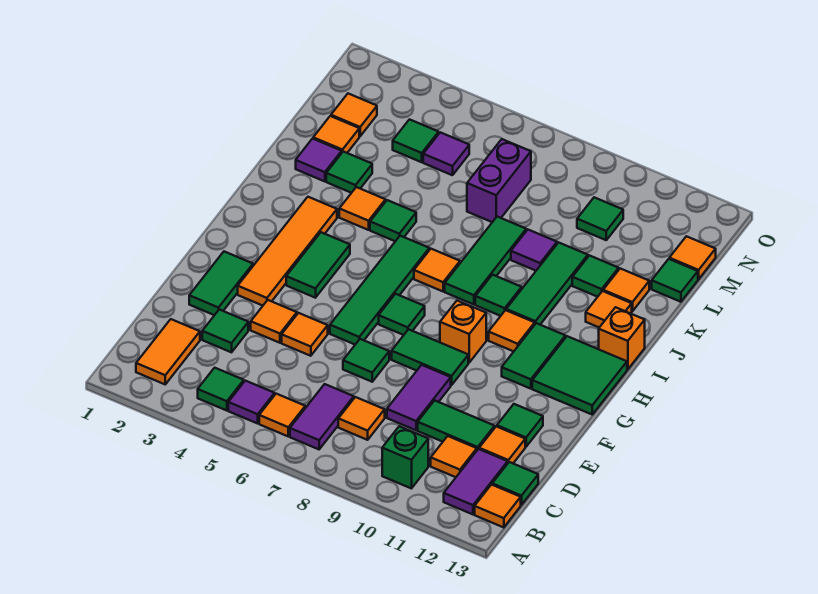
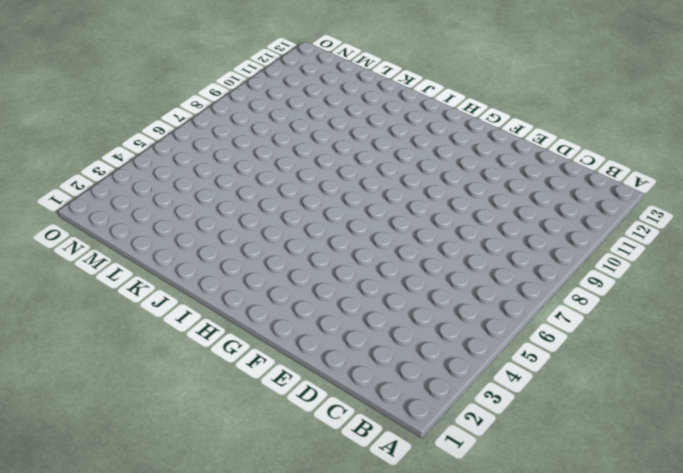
none -> orange 1x2 tile [136,319,200,384]
none -> green 1x1 tile [198,368,244,411]
none -> purple 1x1 tile [228,381,275,423]
none -> orange 1x1 tile [259,394,305,436]

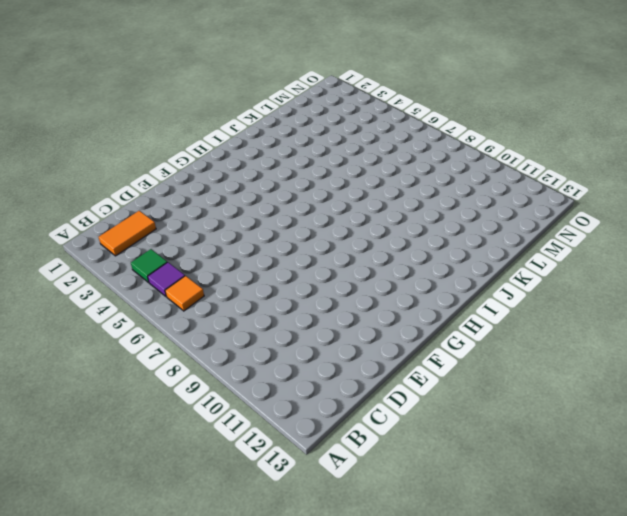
none -> purple 1x2 tile [290,384,354,449]
none -> green 1x1 brick [382,426,428,489]
none -> purple 1x2 tile [444,449,508,514]
none -> orange 1x1 tile [475,485,521,528]

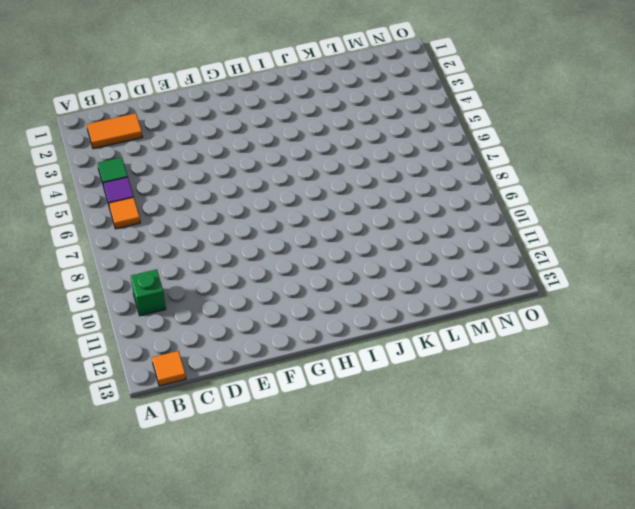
none -> purple 1x2 tile [290,384,354,449]
none -> purple 1x2 tile [444,449,508,514]
none -> orange 1x1 tile [338,397,385,440]
none -> orange 1x1 tile [431,436,477,477]

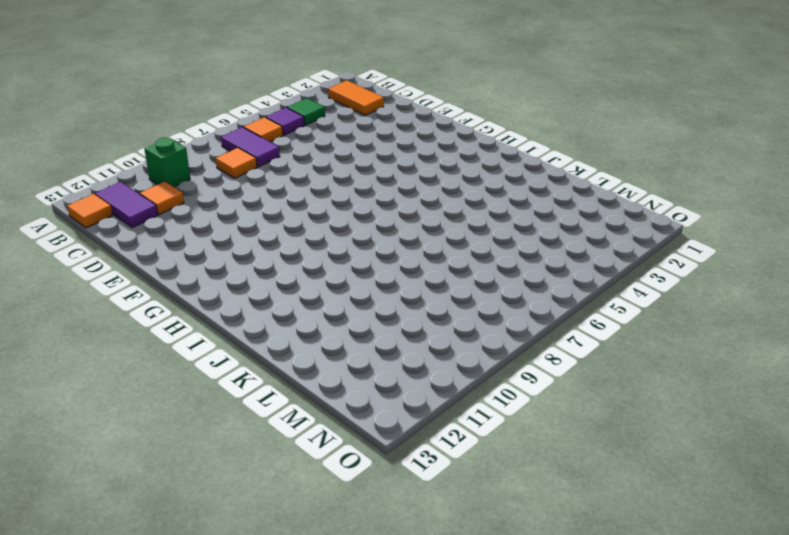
none -> green 1x1 tile [492,462,538,505]
none -> green 1x1 tile [202,310,248,352]
none -> purple 1x2 tile [387,365,451,430]
none -> green 1x2 tile [418,400,495,450]

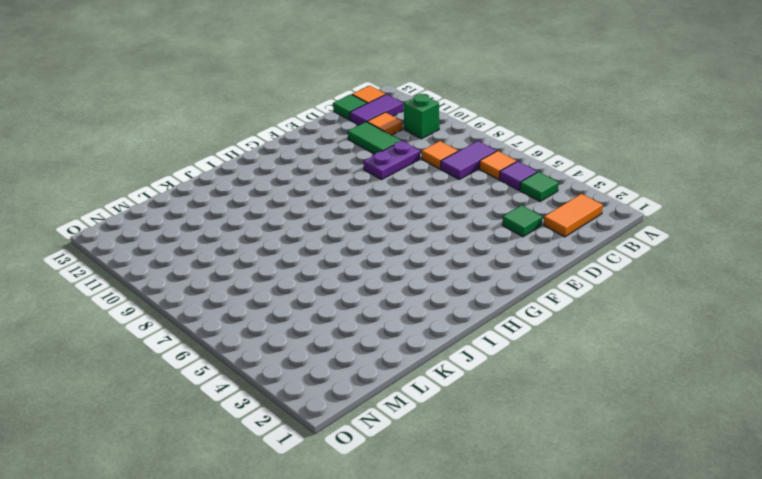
purple 1x2 plate [364,141,420,180] -> purple 1x2 tile [387,365,451,430]
none -> orange 1x1 tile [479,426,525,463]
none -> green 1x2 tile [189,252,253,315]
none -> orange 1x1 tile [251,300,297,343]
none -> orange 1x1 tile [282,313,328,356]

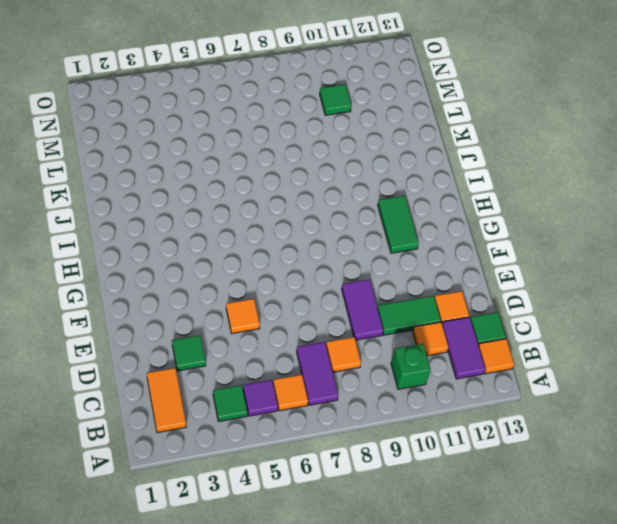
none -> green 1x2 tile [189,252,253,315]
none -> orange 1x1 tile [251,300,297,343]
none -> green 1x1 tile [343,339,389,382]
none -> green 1x1 tile [497,404,543,447]

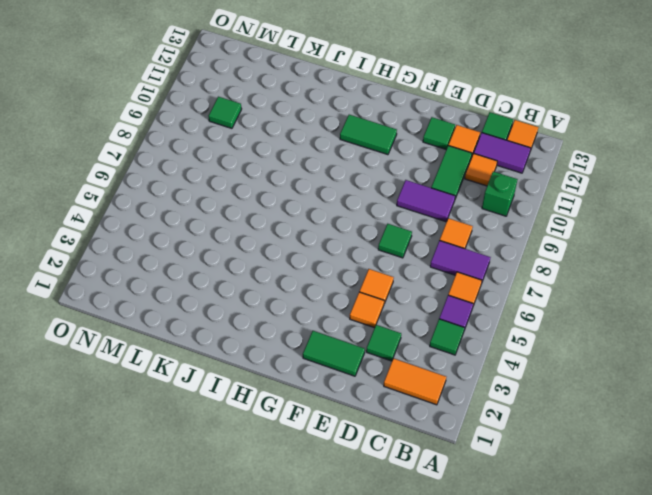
none -> orange 1x4 tile [238,197,337,306]
none -> green 1x4 tile [330,236,429,344]
none -> green 1x2 tile [392,329,468,385]
none -> green 1x2 tile [286,232,350,298]

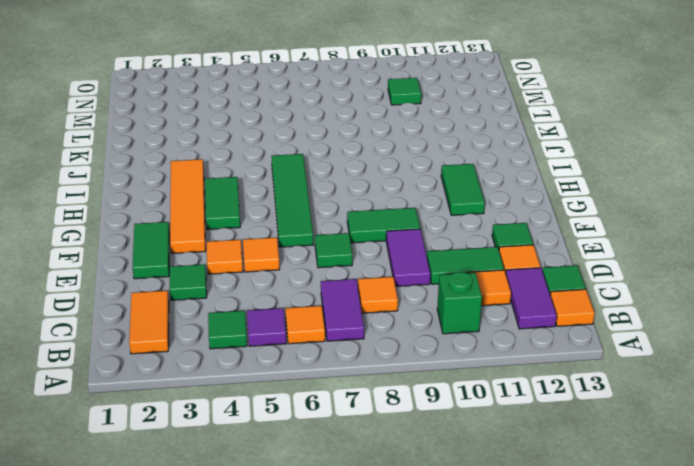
none -> green 1x1 tile [379,294,425,335]
none -> orange 1x1 brick [440,300,486,362]
none -> green 2x2 tile [532,336,627,414]
none -> orange 1x1 tile [489,310,535,351]

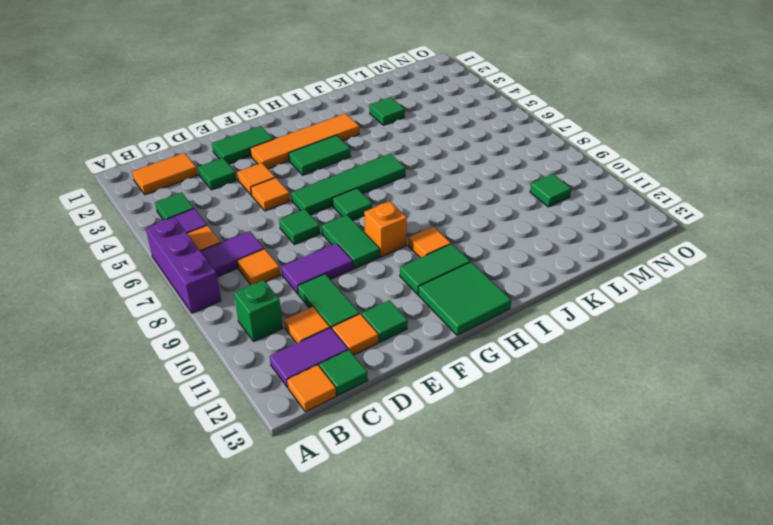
purple 1x3 brick [146,217,221,313] -> none
none -> orange 1x1 tile [414,249,460,291]
none -> green 1x3 tile [445,217,526,305]
none -> green 1x1 tile [475,275,522,316]
none -> green 1x3 tile [506,243,588,324]

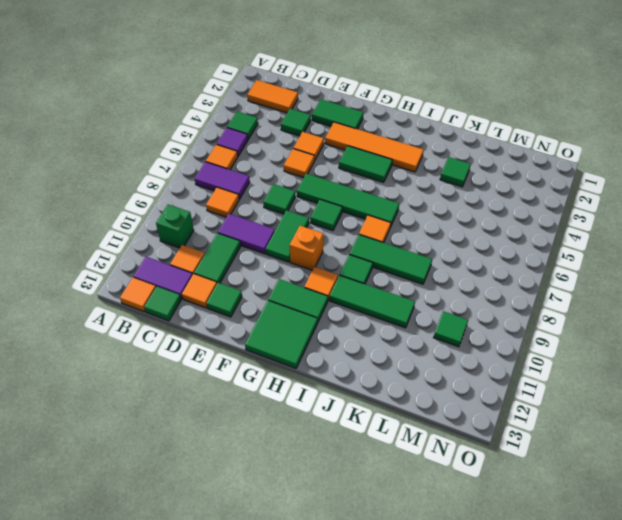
none -> orange 1x1 brick [599,307,645,370]
none -> orange 1x1 tile [339,187,386,230]
none -> green 1x1 tile [370,200,416,241]
none -> orange 1x1 tile [586,291,632,327]

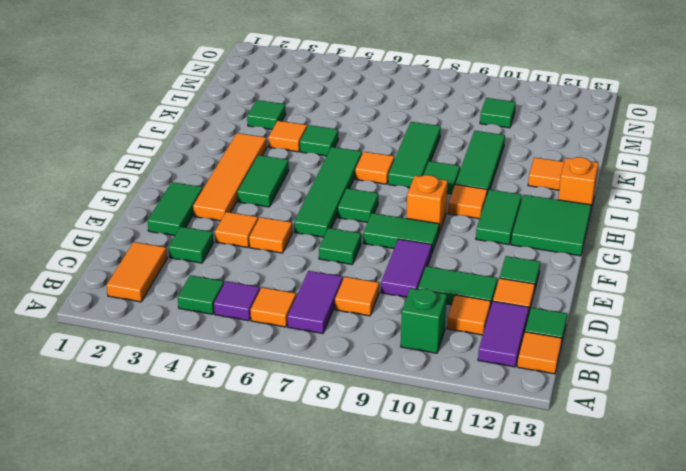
none -> purple 1x1 tile [296,139,342,181]
none -> purple 1x1 tile [511,230,557,271]
none -> green 1x1 tile [572,256,619,297]
none -> orange 1x1 tile [603,269,649,311]

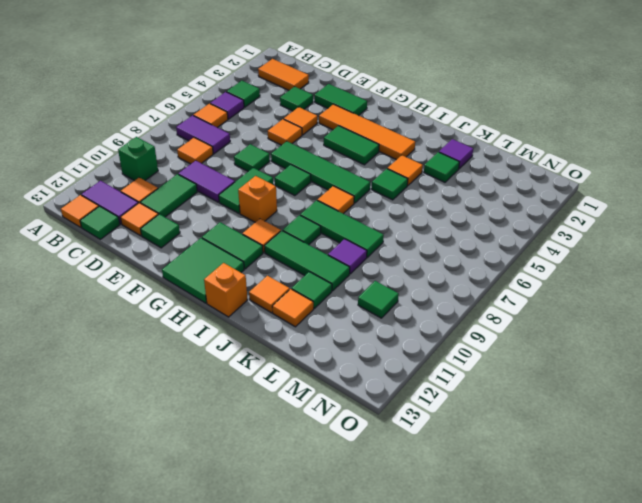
none -> orange 1x1 tile [313,116,359,153]
none -> purple 1x2 brick [467,139,531,222]
none -> green 1x1 tile [652,259,698,302]
none -> orange 1x1 tile [331,94,377,136]

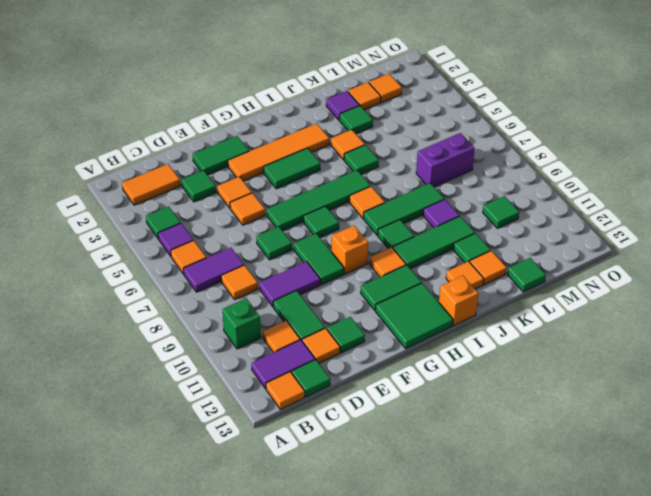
none -> green 1x1 tile [393,119,439,162]
none -> purple 1x1 tile [423,132,469,175]
none -> orange 1x1 tile [669,236,716,279]

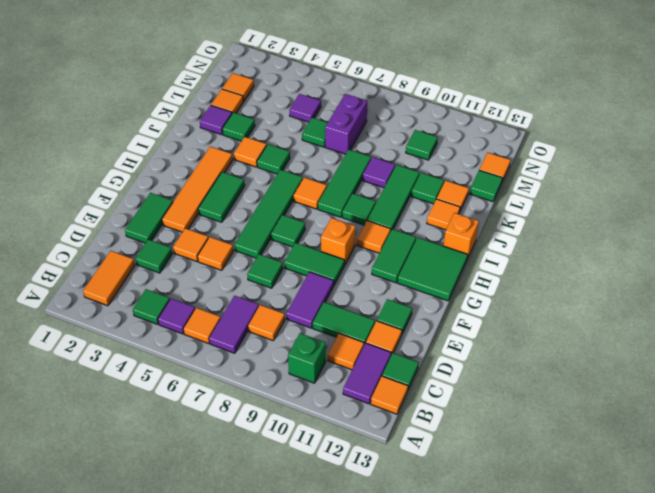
green 1x1 tile [302,118,328,147] -> green 1x1 tile moved to [393,119,439,162]

